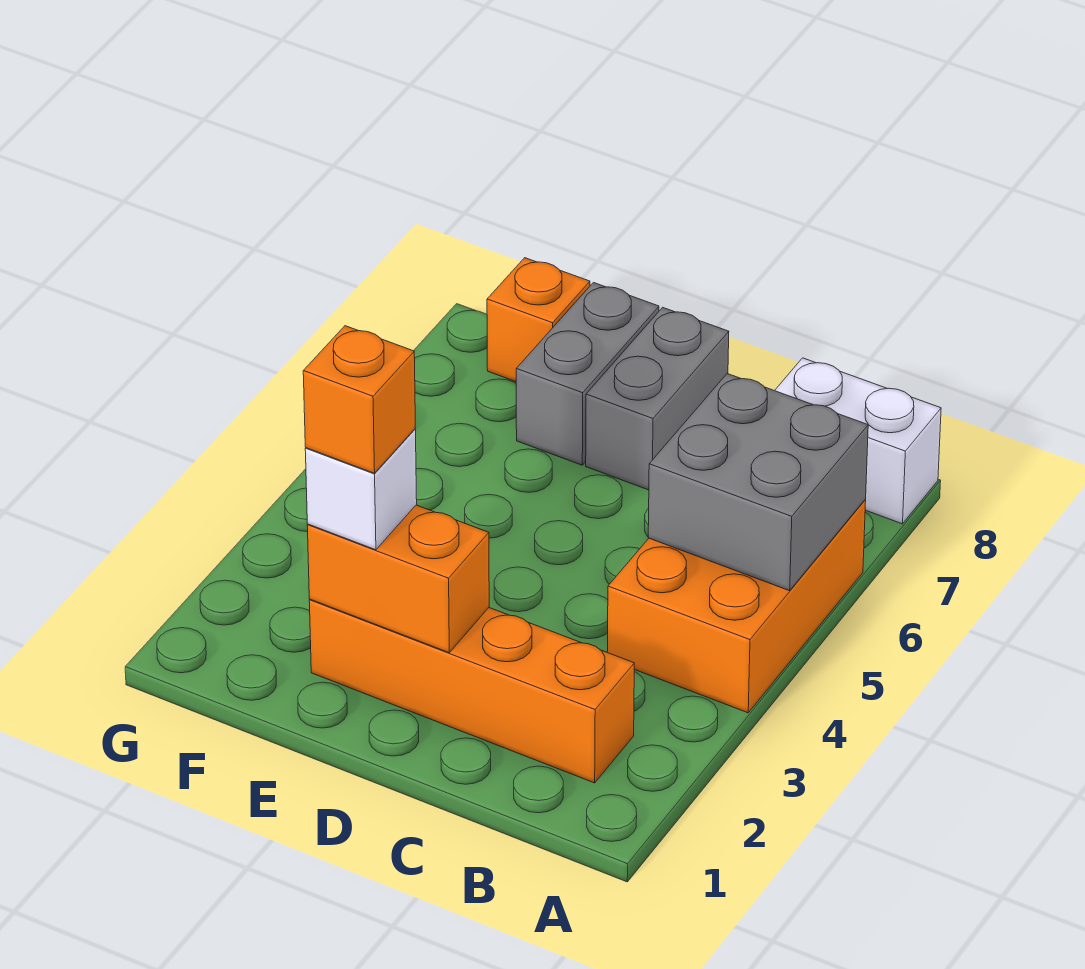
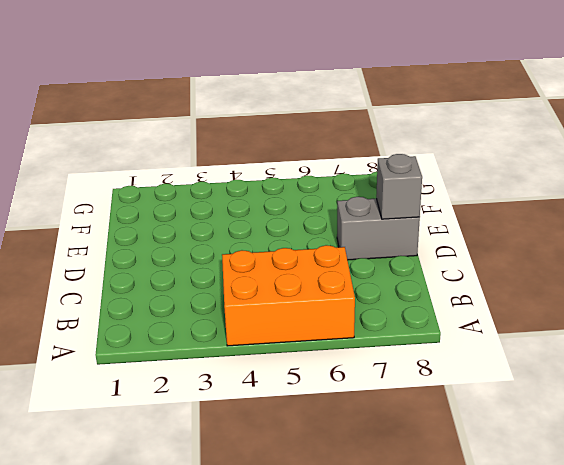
grey 1x1 brick [376,154,422,219] -> none
none -> white 1x2 brick [775,358,941,524]
none -> orange 1x4 brick [309,599,634,783]

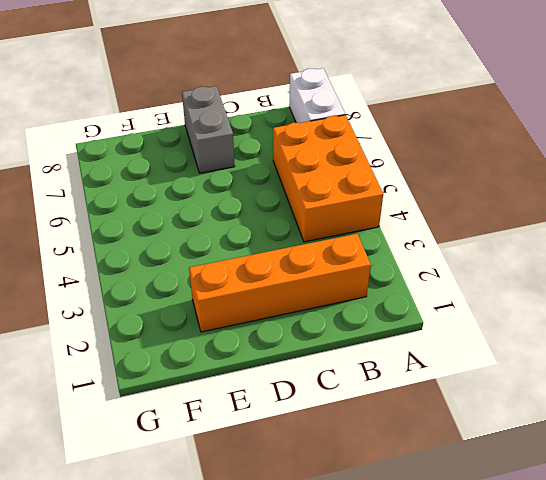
white 1x2 brick [289,68,345,123] -> white 1x2 brick turned to [775,358,941,524]
none -> grey 1x2 brick [516,283,659,465]
none -> orange 1x1 brick [487,258,590,382]

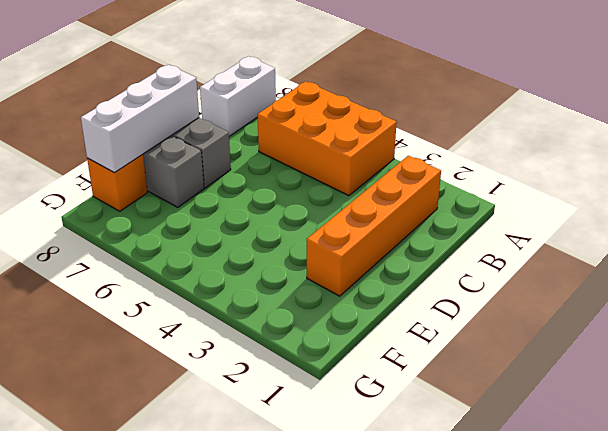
white 1x3 brick [81,65,199,173] -> none
none -> grey 2x2 brick [648,374,868,591]
none -> orange 1x2 brick [307,505,489,653]

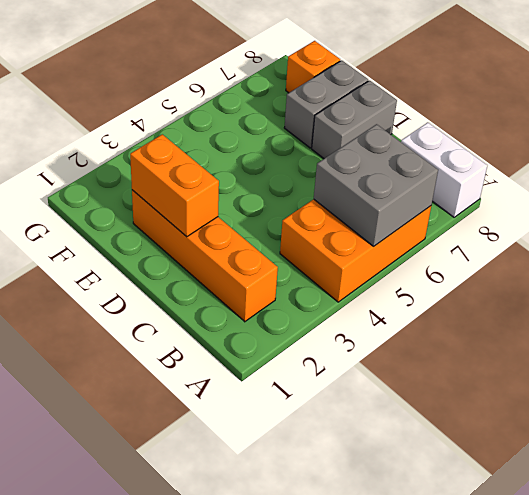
none -> white 1x1 brick [305,429,417,550]
none -> orange 1x1 brick [303,326,415,473]

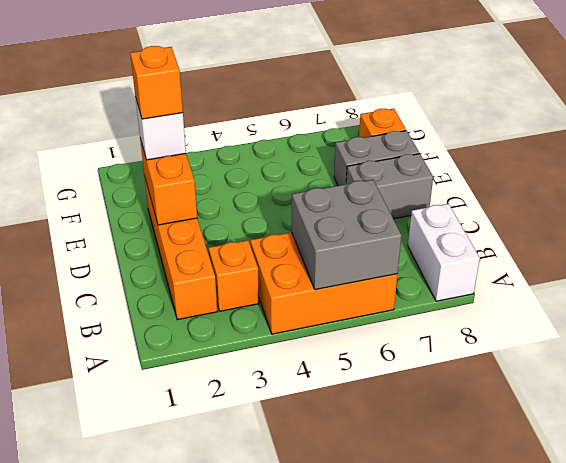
orange 1x1 brick [209,240,259,311] -> none

